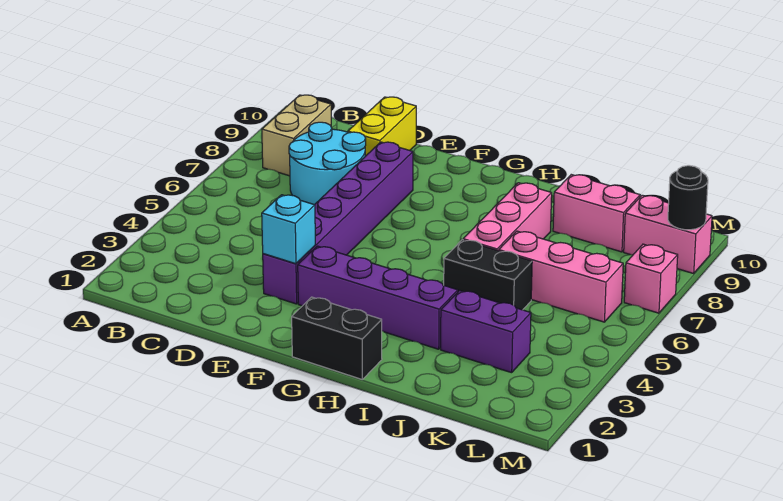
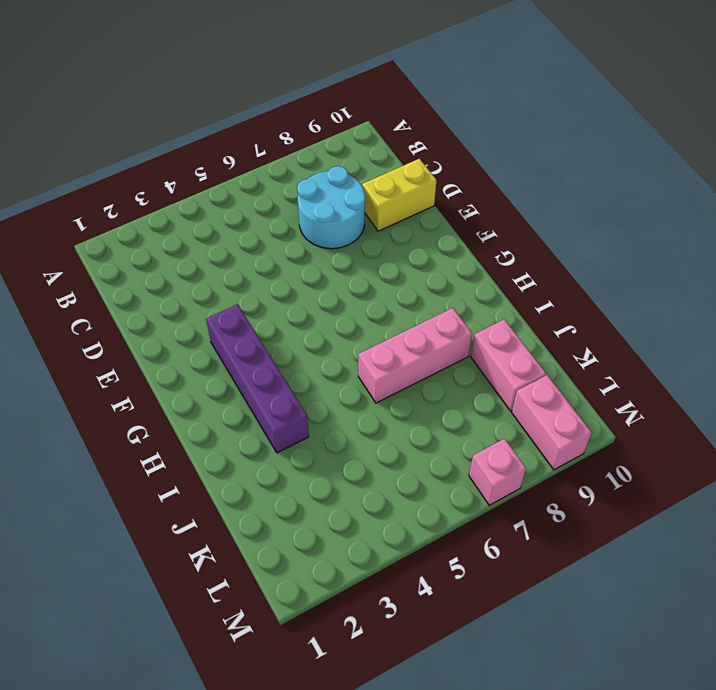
none -> tan 1x2 brick [262,95,331,176]
none -> purple 1x6 brick [263,142,413,304]
none -> black 1x2 brick [292,297,382,379]

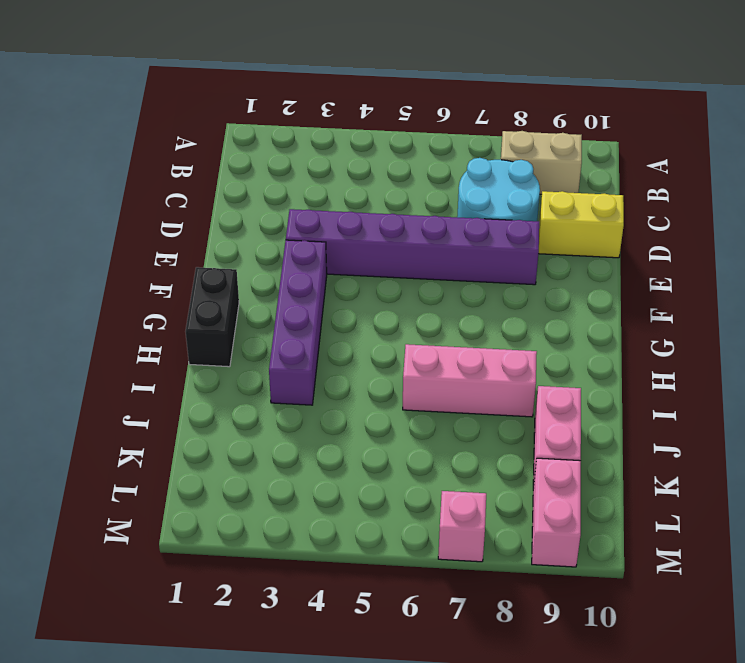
none -> black 1x2 brick [444,240,532,310]
none -> purple 1x2 brick [441,290,531,373]
none -> pink 1x3 brick [499,231,623,322]

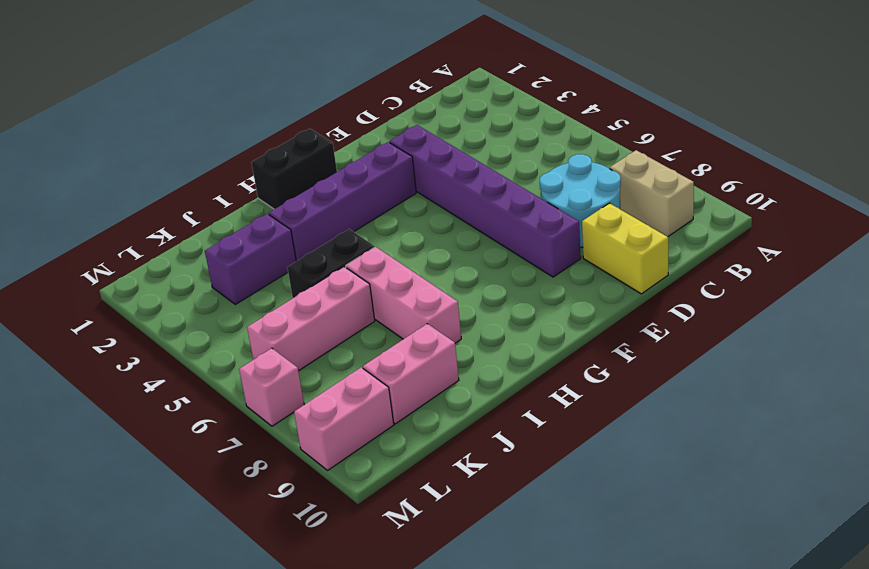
none -> cyan 1x1 brick [262,195,315,264]
none -> black 1x1 round brick [668,166,708,230]

